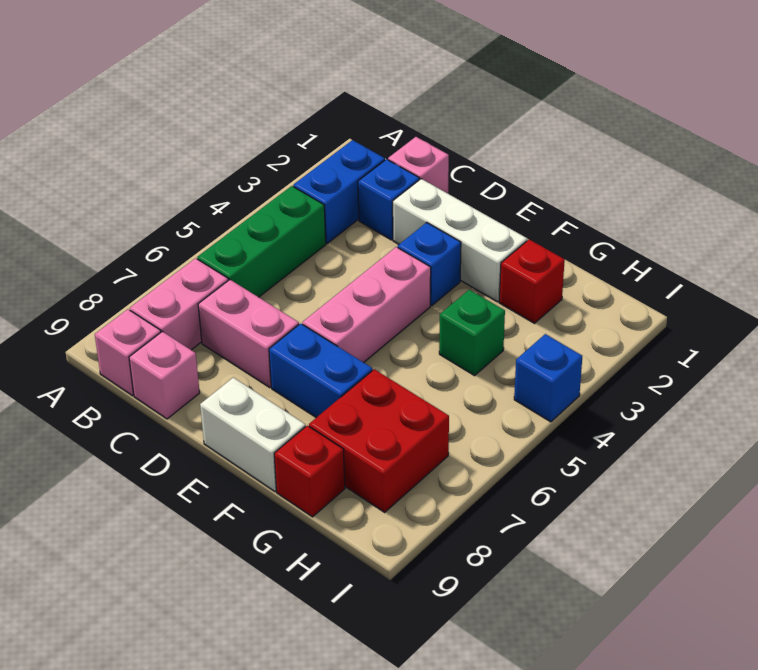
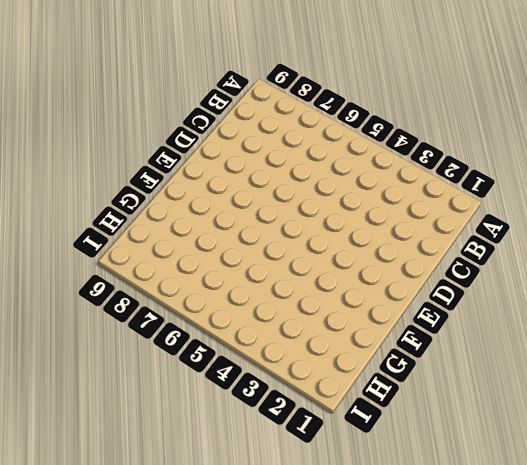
none -> blue 1x2 brick [293,140,385,243]
none -> green 1x3 brick [197,186,326,297]
none -> pink 1x2 brick [130,258,228,350]

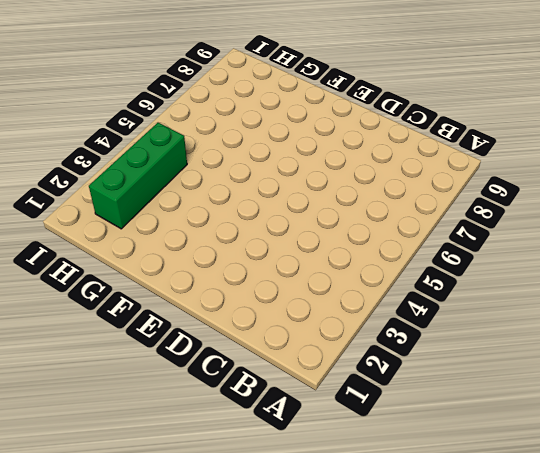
green 1x3 brick [89,122,187,229] -> green 1x3 brick moved to [197,186,326,297]
none -> blue 1x2 brick [293,140,385,243]
none -> pink 1x2 brick [130,258,228,350]
none -> pink 1x1 brick [95,309,161,396]

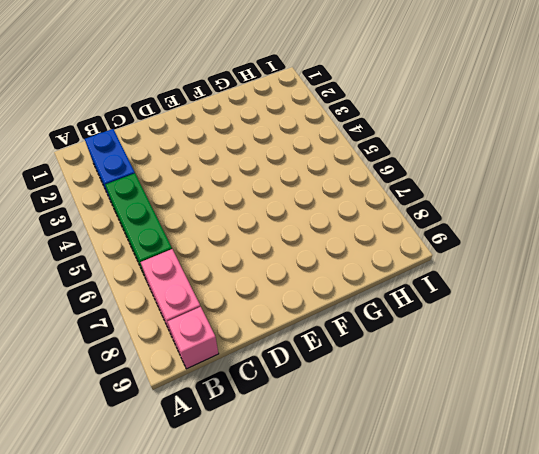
none -> pink 1x1 brick [388,137,449,193]
none -> blue 1x1 brick [358,159,419,240]
none -> pink 1x2 brick [198,280,299,388]

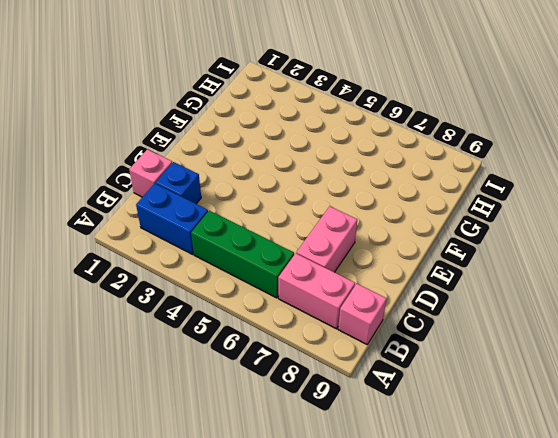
none -> pink 1x1 brick [129,331,200,419]
none -> white 1x3 brick [393,179,527,302]
none -> blue 1x1 brick [398,222,461,306]

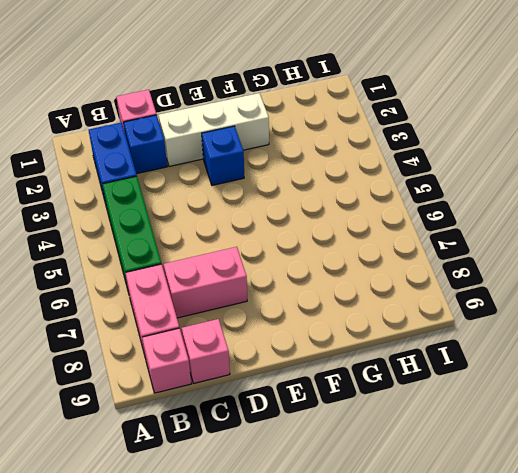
none -> pink 1x3 brick [302,247,431,362]
none -> blue 1x2 brick [269,324,373,418]
none -> white 1x2 brick [200,378,306,491]

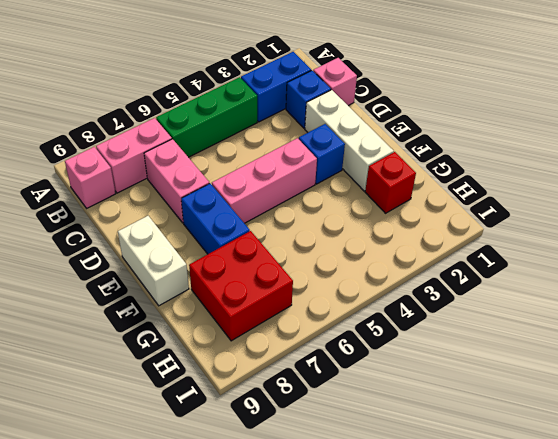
none -> pink 1x1 brick [129,331,200,419]
none -> green 1x1 brick [439,290,505,376]
none -> red 1x1 brick [274,426,345,517]

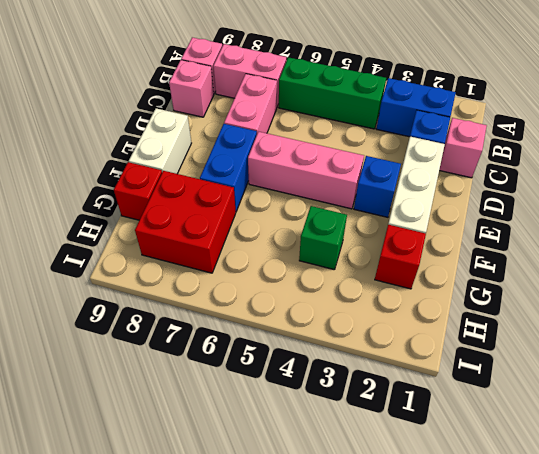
none -> blue 1x1 brick [514,334,582,422]

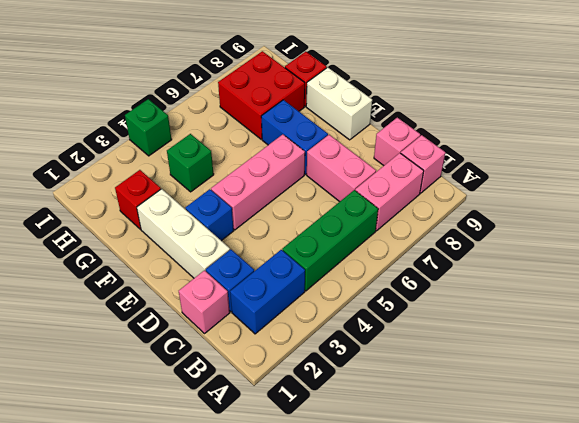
green 1x1 brick [125,99,172,156] -> blue 1x1 brick [514,334,582,422]

